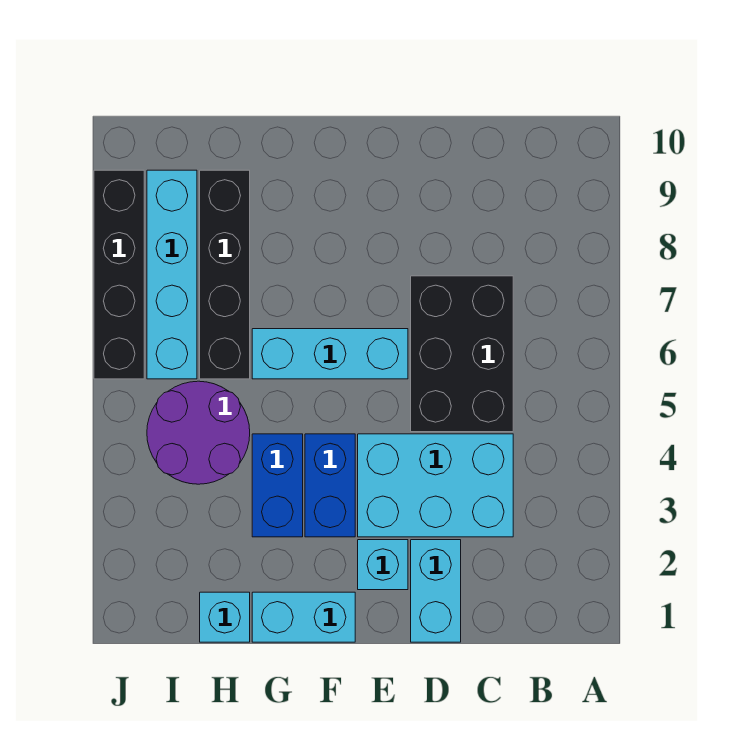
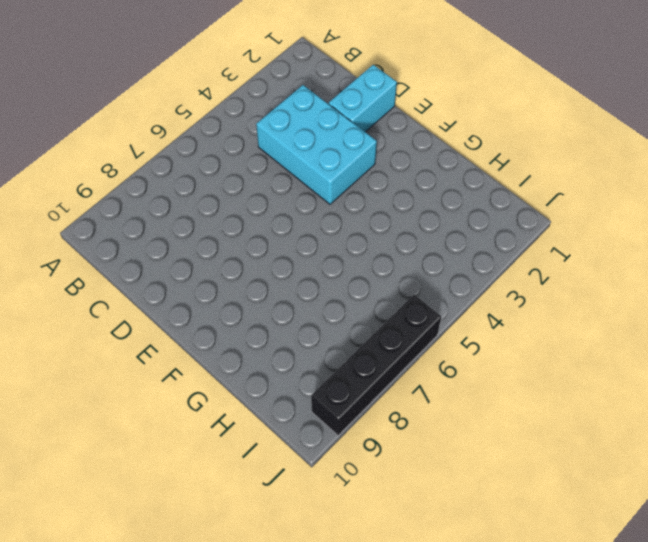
none -> black 2x3 brick [411,276,513,432]
none -> cyan 1x1 brick [358,540,408,590]
none -> cyan 1x3 brick [252,329,408,379]

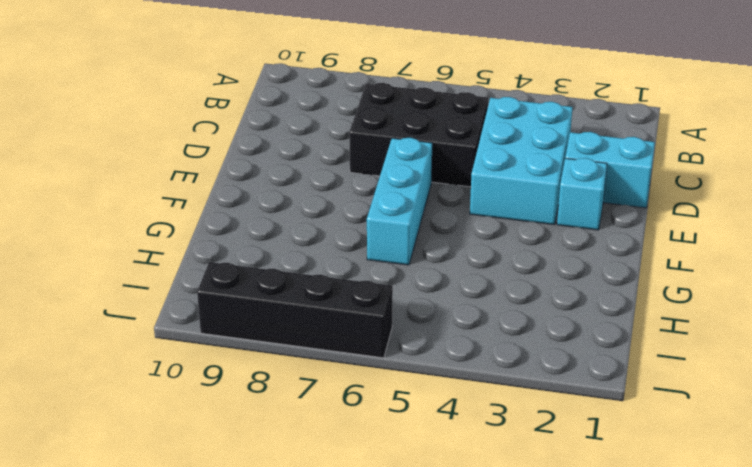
none -> cyan 1x2 brick [252,592,355,642]
none -> blue 1x2 brick [305,434,355,537]
none -> blue 1x2 brick [252,434,303,537]

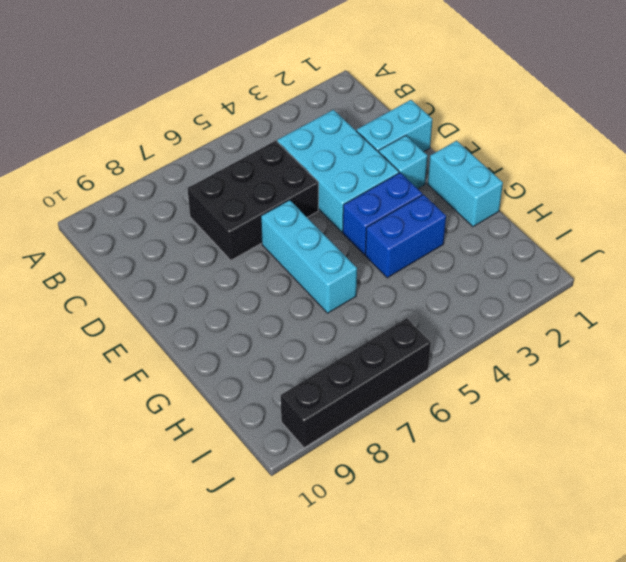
none -> cyan 1x1 brick [200,592,250,642]
none -> purple 2x2 round brick [147,381,250,484]
none -> black 1x4 brick [200,170,250,379]

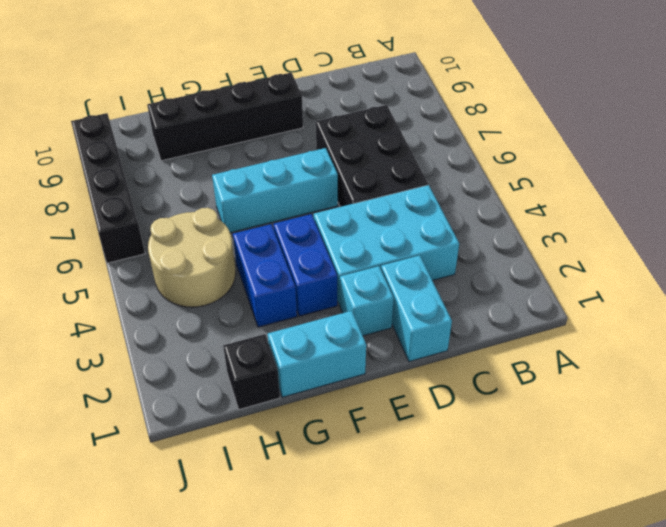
black 1x4 brick [147,73,303,161] -> black 1x4 brick turned to [200,170,250,379]
black 1x1 brick [223,334,280,409] -> cyan 1x1 brick [200,592,250,642]
tan 2x2 round brick [148,208,236,307] -> purple 2x2 round brick [147,381,250,484]
none -> cyan 1x4 brick [147,170,197,379]

